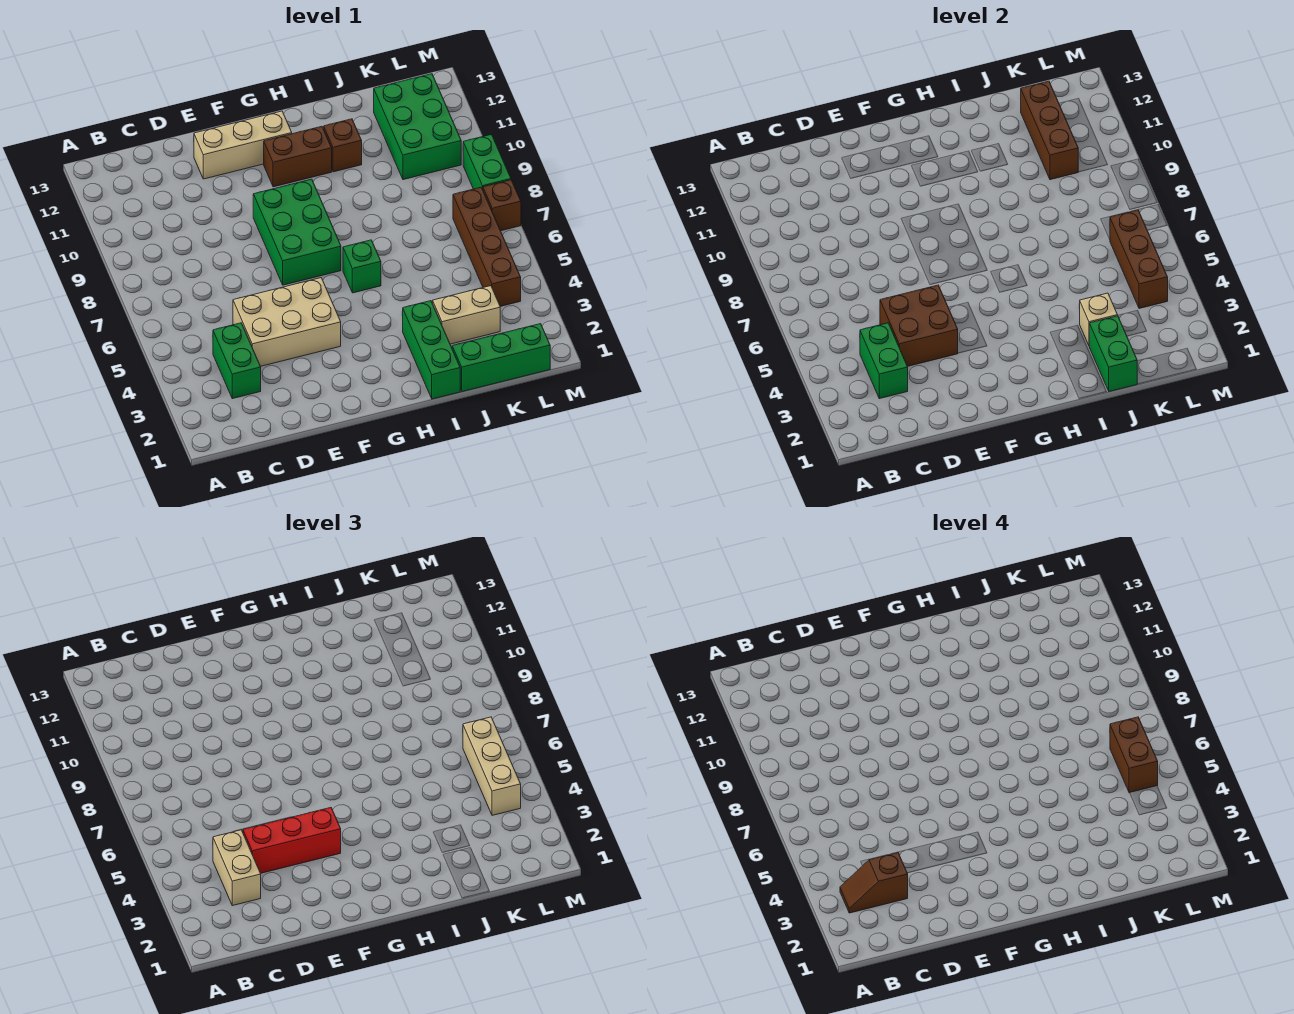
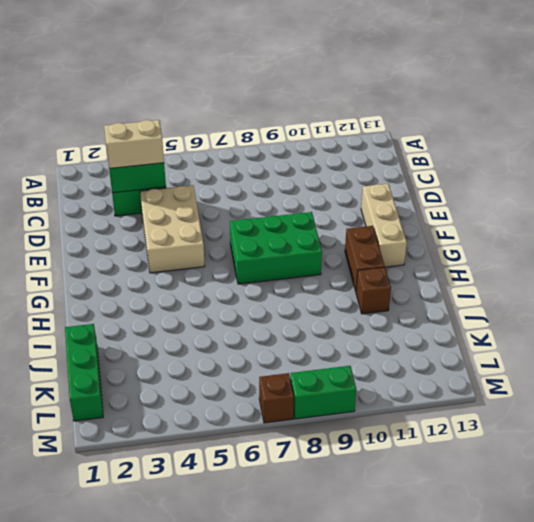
none -> green 1x1 brick [343,240,381,293]
none -> green 1x3 brick [403,301,460,399]
none -> tan 1x2 brick [433,286,500,344]

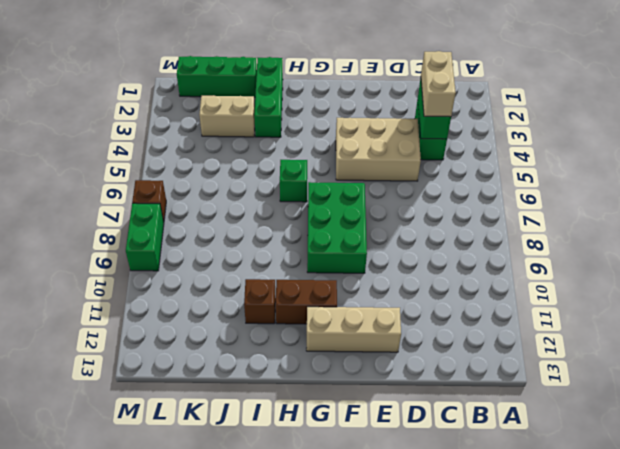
none -> green 2x3 brick [374,74,461,180]
none -> brown 1x4 brick [453,187,521,306]
none -> brown 2x2 brick [880,285,958,366]

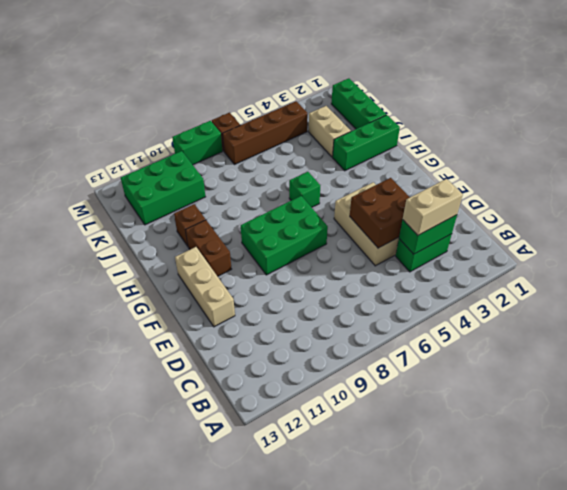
none -> green 1x2 brick [1089,316,1137,392]
none -> tan 1x1 brick [1080,293,1118,345]
none -> brown 1x3 brick [1021,81,1078,180]

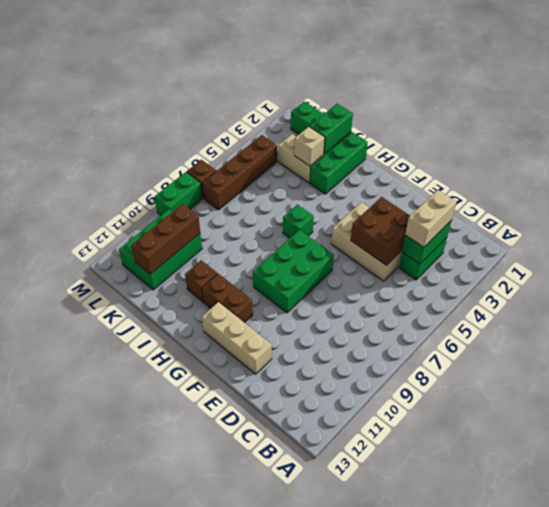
none -> brown 1x3 brick [1110,210,1168,308]
none -> red 1x3 brick [243,808,341,873]
none -> tan 1x3 brick [463,717,521,815]

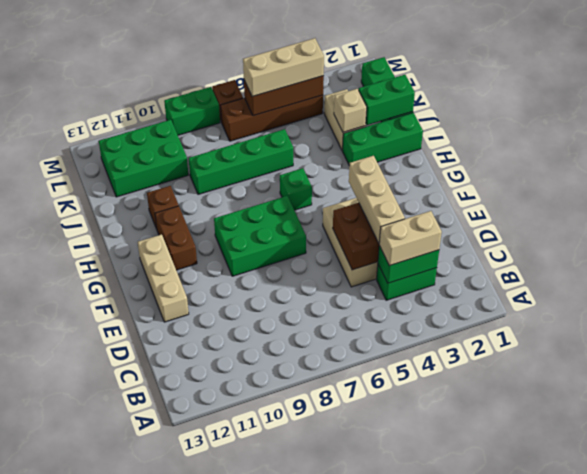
tan 1x3 brick [349,156,405,243] -> red 1x3 brick [243,808,341,873]
green 1x4 brick [189,129,293,194] -> none
none -> brown 1x3 brick [1021,81,1078,180]
none -> brown 1x2 slope [840,853,908,913]
none -> brown 1x2 brick [1110,717,1158,793]

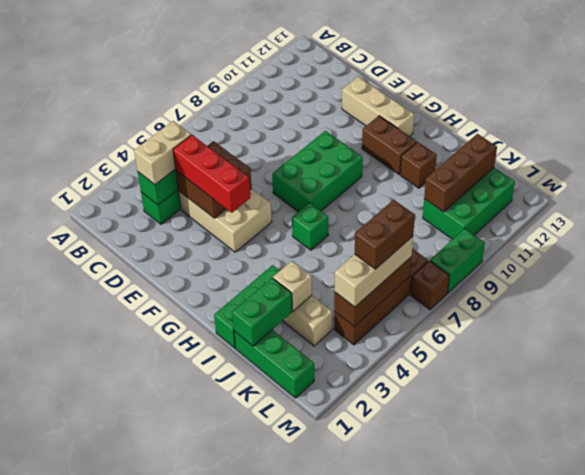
none -> brown 1x2 slope [840,853,908,913]

